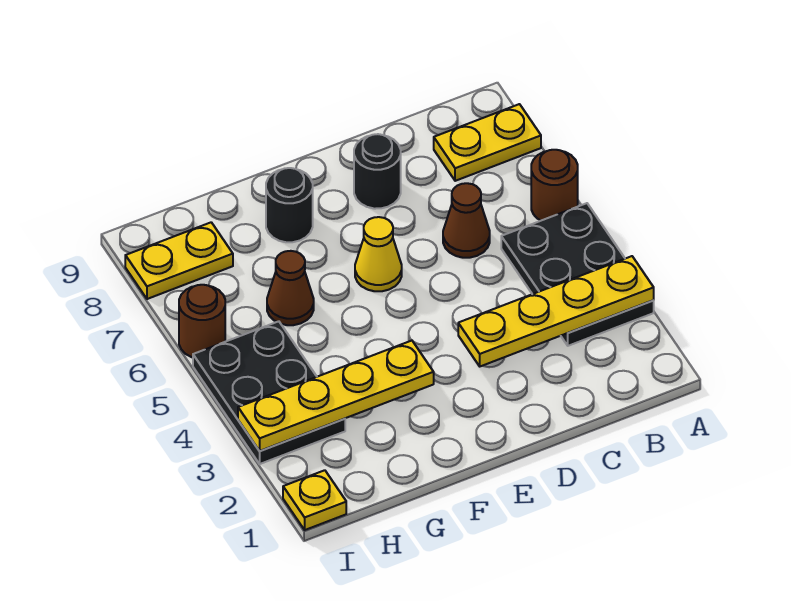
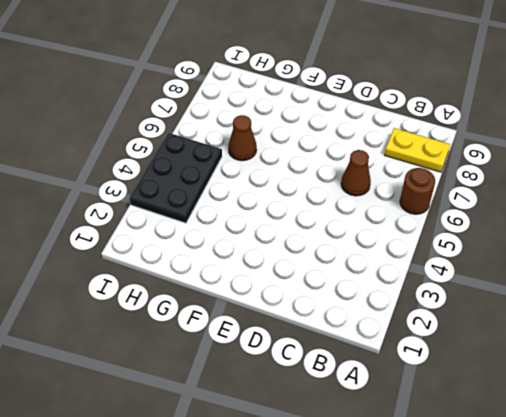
none -> black 2x3 plate [501,203,654,346]
none -> black 1x1 round brick [354,134,401,209]
none -> yellow 1x1 cone [355,217,402,291]

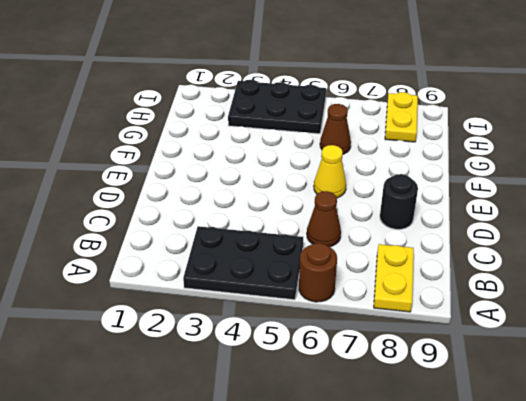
none -> black 1x1 round brick [266,168,313,242]
none -> yellow 1x1 plate [283,470,346,530]
none -> brown 1x1 round brick [179,285,225,357]

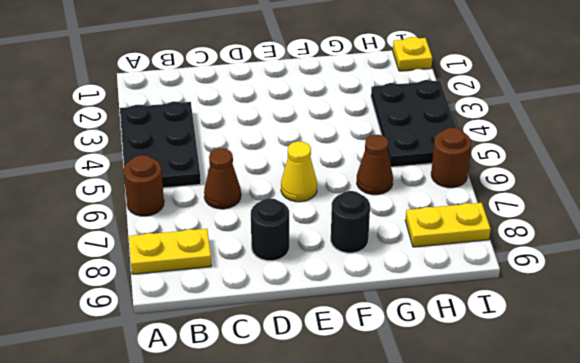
none -> yellow 1x4 plate [458,256,654,366]
none -> yellow 1x4 plate [238,341,434,451]

